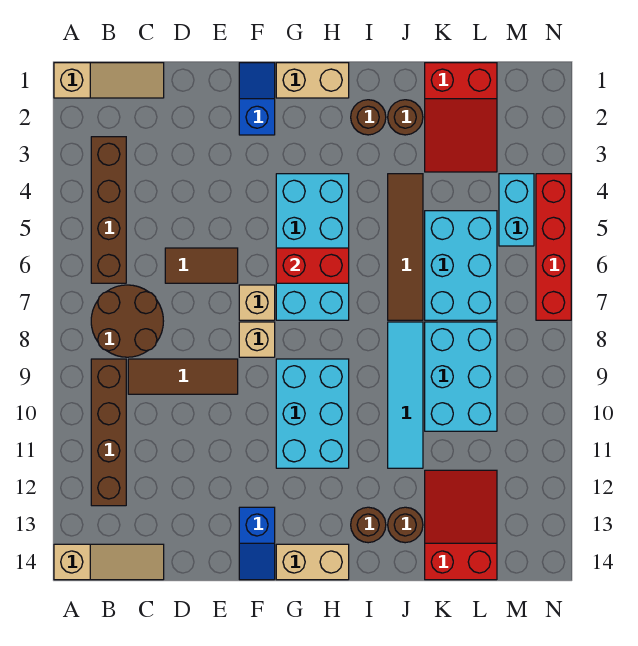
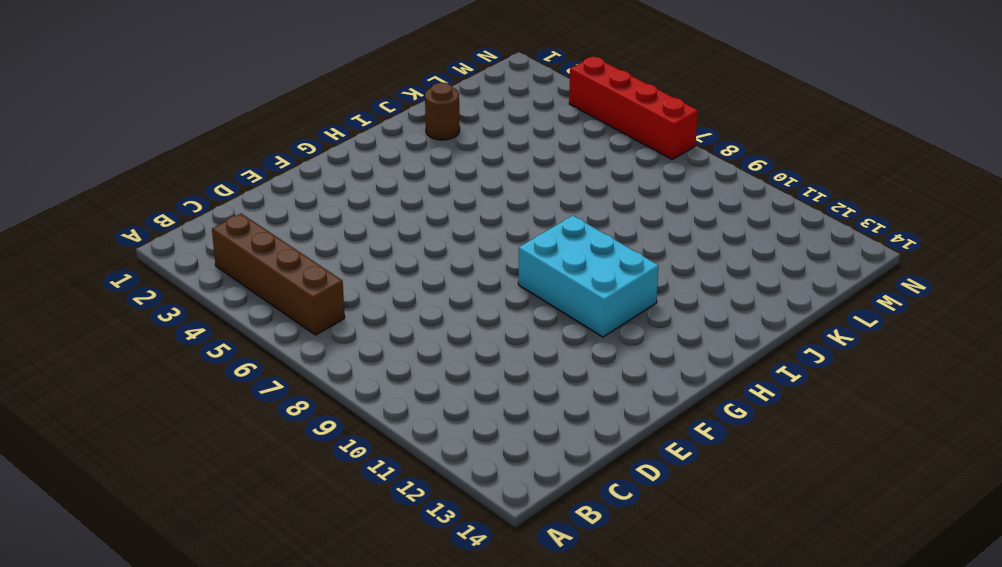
none -> tan 1x3 slope [54,63,164,98]
none -> tan 1x3 slope [54,544,164,580]
none -> brown 2x2 round brick [91,285,163,357]

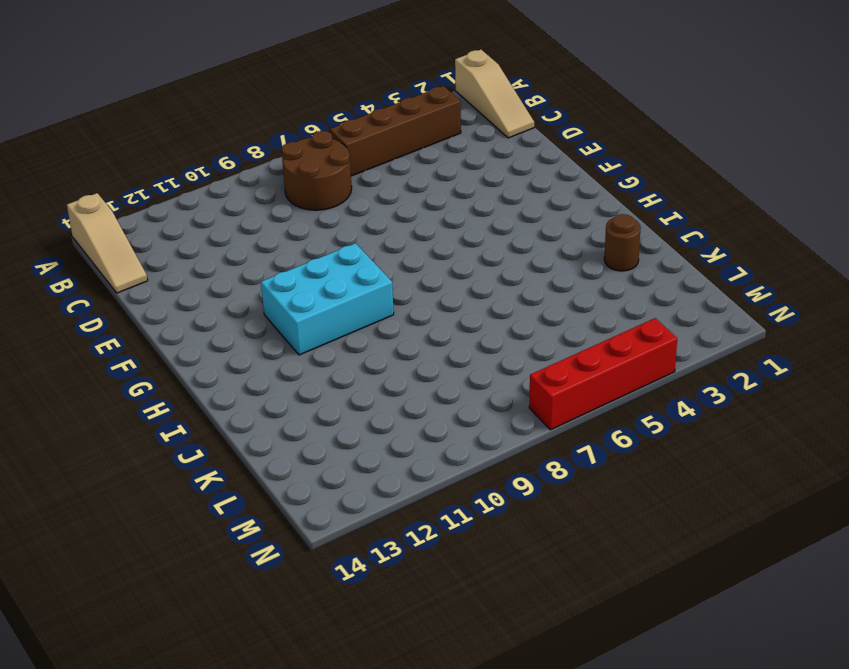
none -> brown 1x4 brick [91,359,126,506]
none -> brown 1x3 tile [128,359,238,394]
none -> brown 1x2 tile [165,248,238,283]

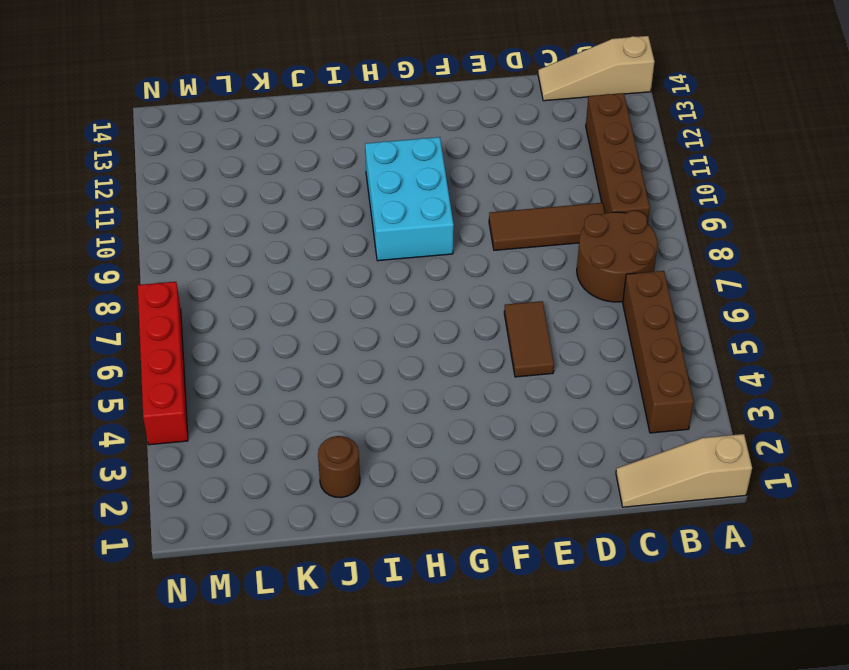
brown 1x2 tile [504,301,554,377] -> brown 1x2 tile turned to [165,248,238,283]
none -> blue 1x2 slope [239,63,275,135]
none -> tan 1x1 brick [239,285,275,320]
none -> tan 1x1 brick [239,322,275,357]

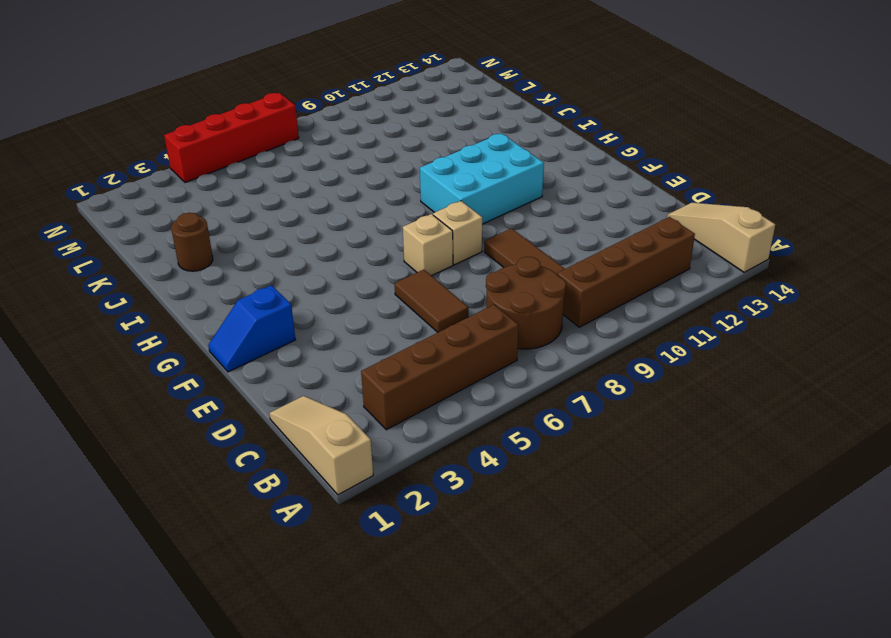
none -> blue 1x2 slope [239,507,275,580]
none -> tan 1x2 brick [276,63,349,98]
none -> cyan 2x4 brick [276,174,349,320]

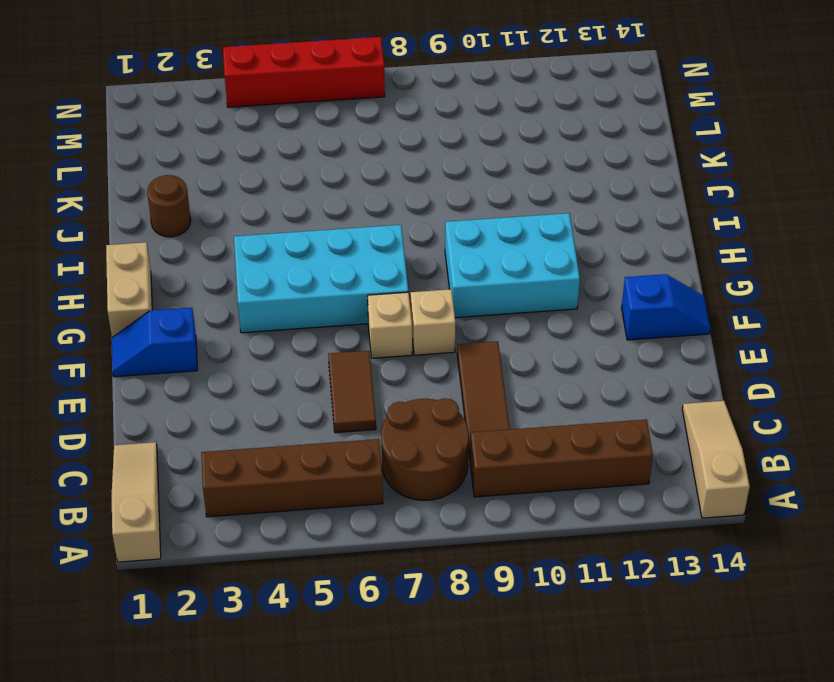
none -> tan 1x2 brick [276,544,349,580]
none -> brown 1x1 round brick [351,100,386,135]
none -> brown 1x1 round brick [351,507,386,543]

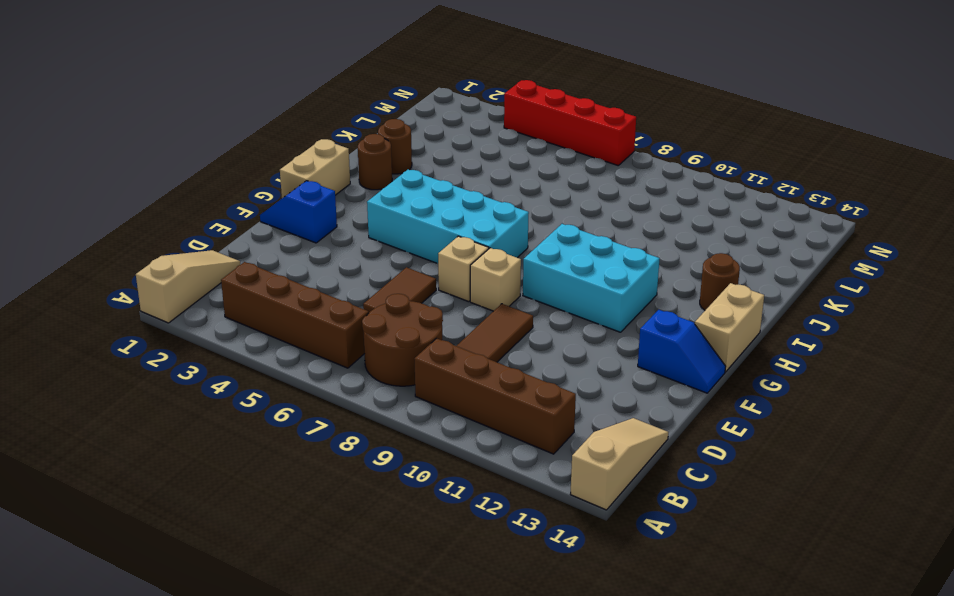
none -> brown 1x4 tile [388,174,423,320]
none -> cyan 1x4 tile [388,322,423,468]
none -> brown 1x1 round brick [388,507,423,543]

